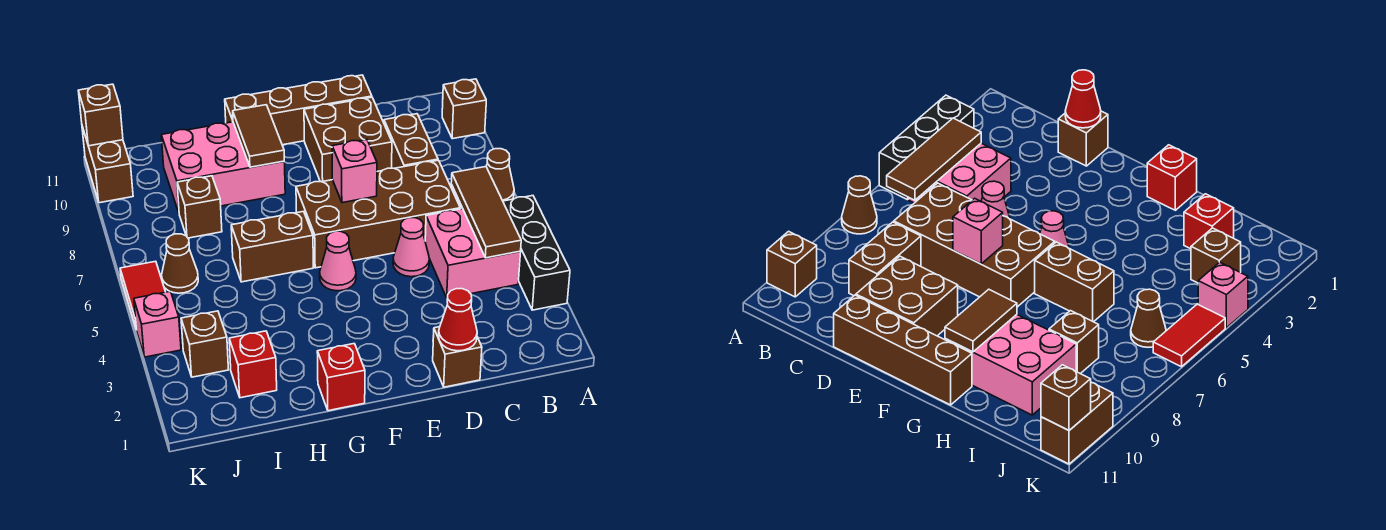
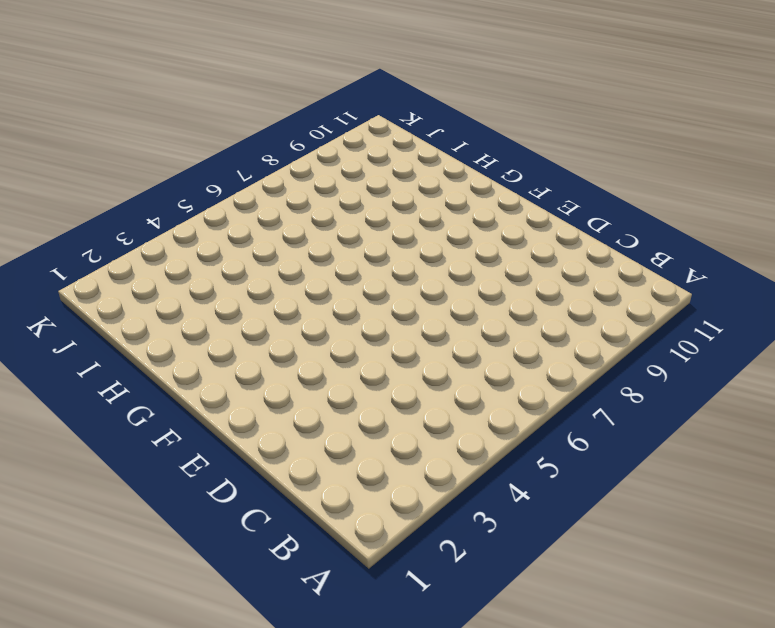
none -> black 1x3 brick [503,196,570,310]
none -> brown 1x1 cone [486,149,514,201]
none -> brown 1x1 brick [442,79,486,139]

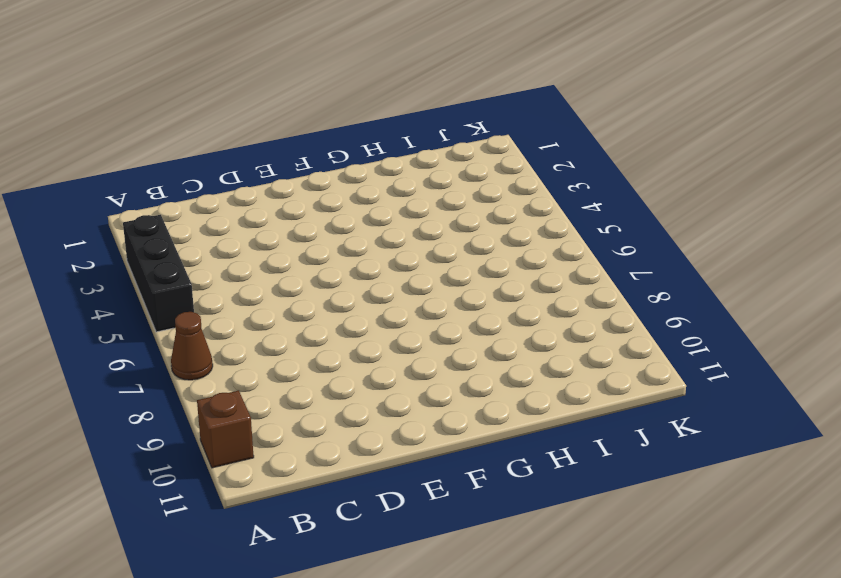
none -> pink 2x2 brick [425,208,520,298]
none -> brown 2x4 brick [296,160,460,268]
none -> brown 1x2 brick [384,114,438,168]

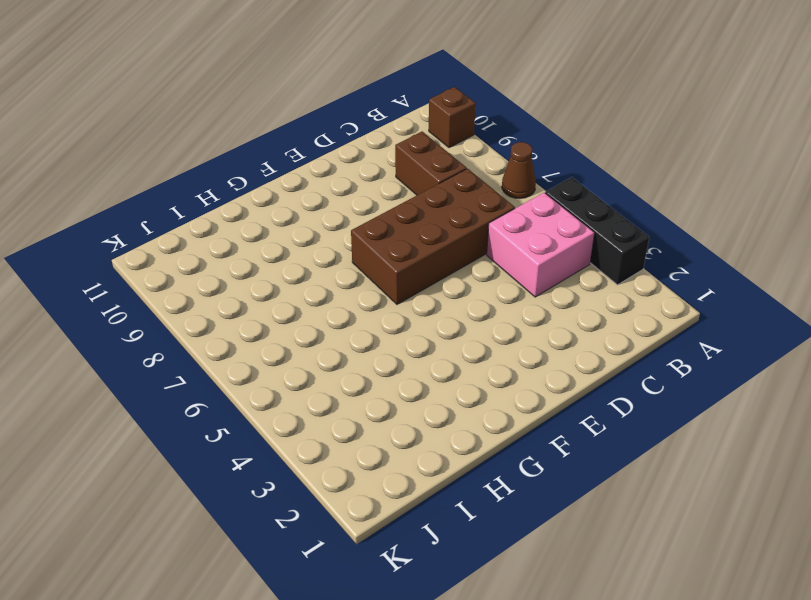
none -> brown 1x1 brick [433,327,482,387]
none -> pink 1x1 cone [393,218,429,277]
none -> brown 2x2 brick [304,97,392,182]

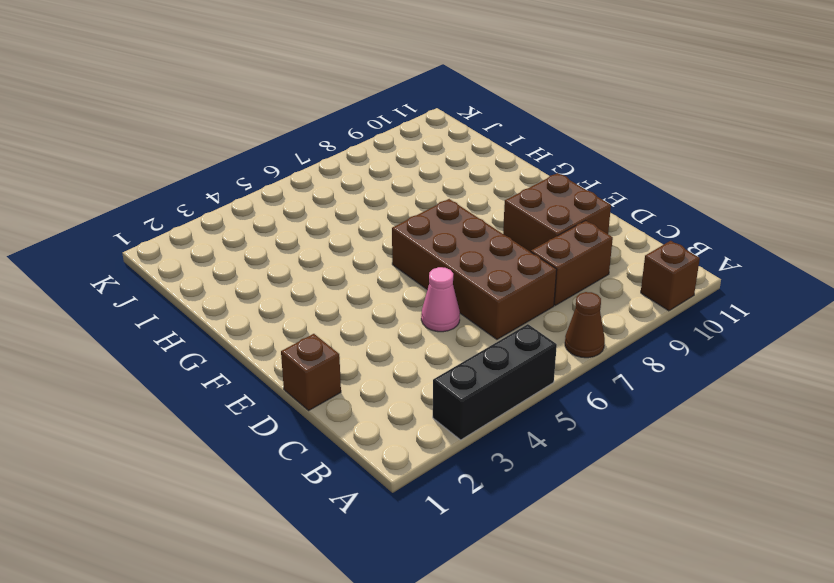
none -> pink 2x2 brick [425,208,520,298]
none -> brown 1x4 brick [225,75,372,145]
none -> pink 1x1 cone [320,231,356,291]

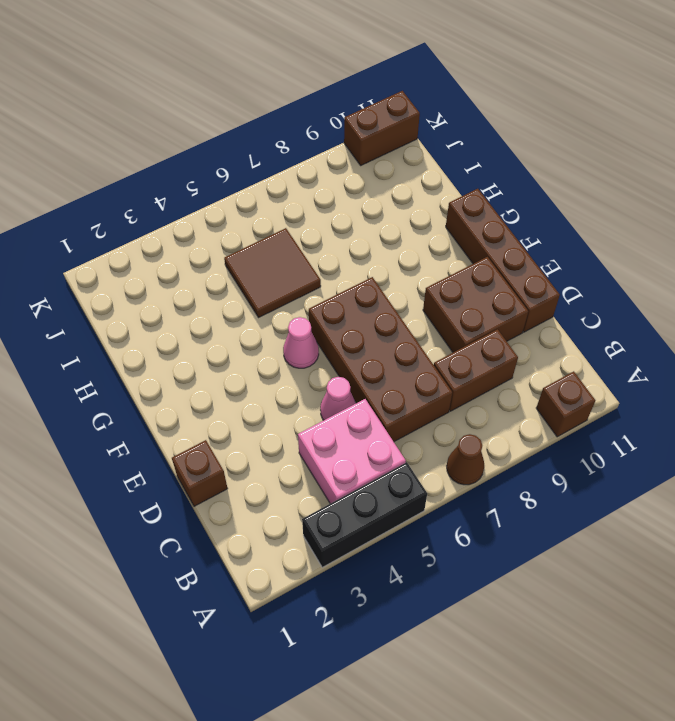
brown 2x2 tile [224,228,321,317] -> brown 1x2 brick [231,211,313,282]
none -> red 1x1 brick [317,344,365,411]
none -> pink 2x3 brick [161,122,285,212]
none -> red 1x1 brick [229,331,277,398]

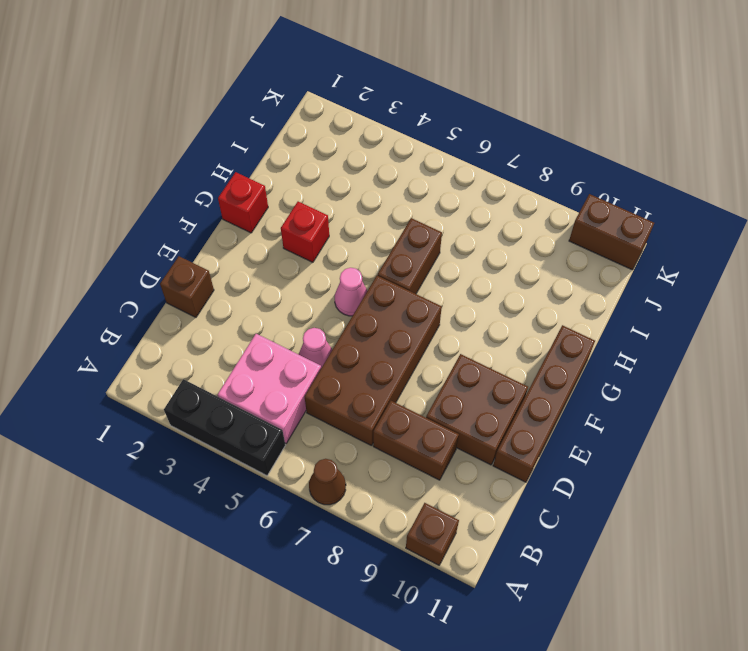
red 1x1 brick [281,202,329,262] -> red 1x1 brick moved to [229,331,277,398]
none -> pink 2x3 brick [161,122,285,212]
none -> brown 1x1 brick [177,176,222,238]
none -> brown 1x1 brick [181,311,229,377]

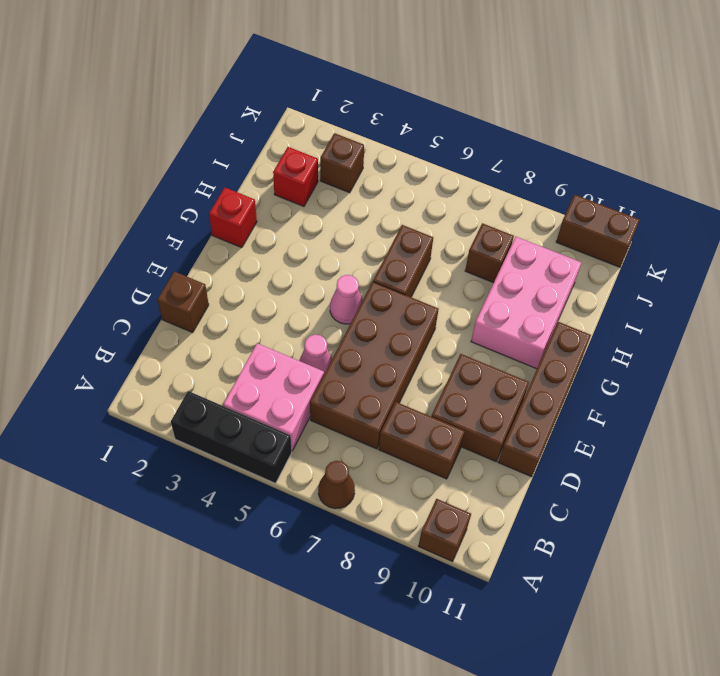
none -> brown 1x1 cone [162,234,198,293]
none -> pink 1x1 brick [134,291,181,357]
none -> red 1x2 tile [120,261,165,327]

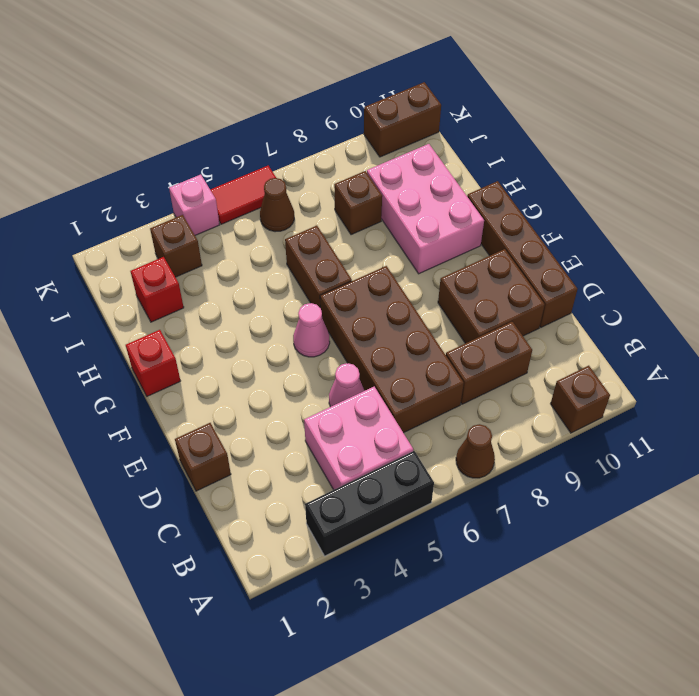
none -> brown 1x3 tile [451,167,521,258]
none -> red 1x1 cone [439,289,477,351]
none -> pink 1x1 brick [332,139,377,203]

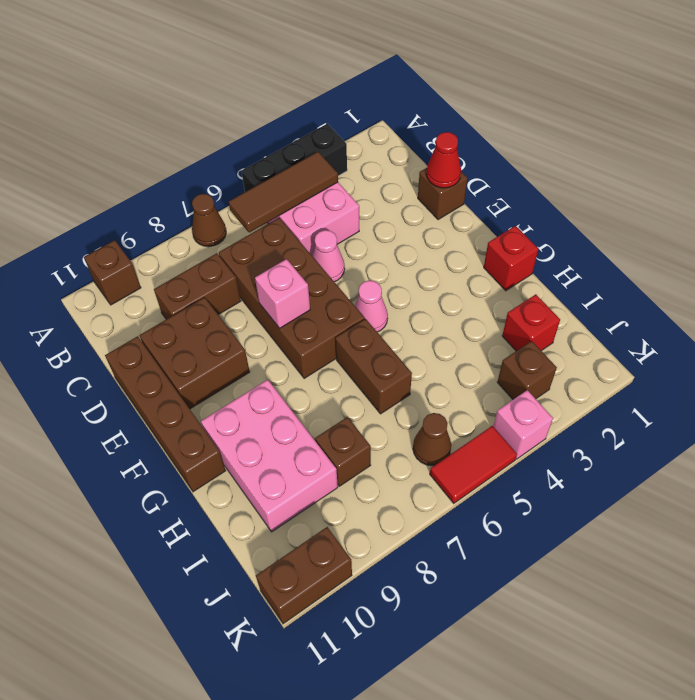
none -> brown 1x2 tile [233,105,284,167]
none -> brown 1x1 brick [78,84,123,146]

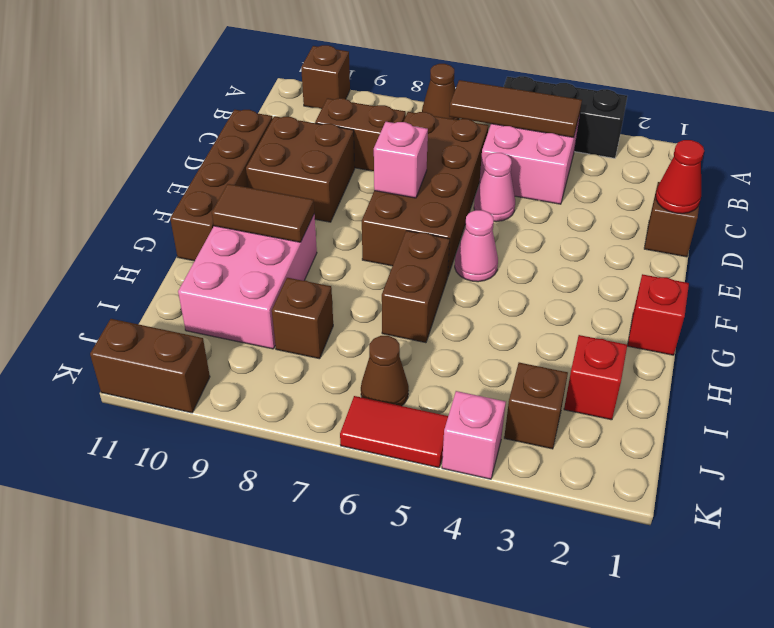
none -> brown 1x1 brick [78,84,123,146]

